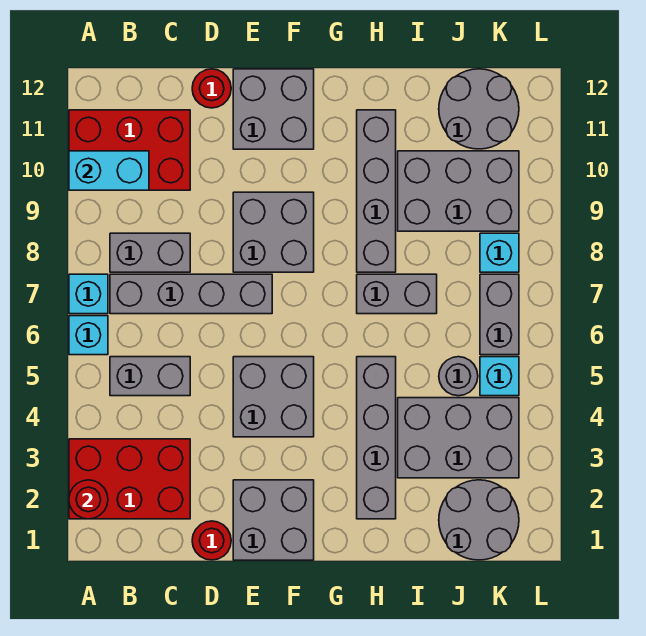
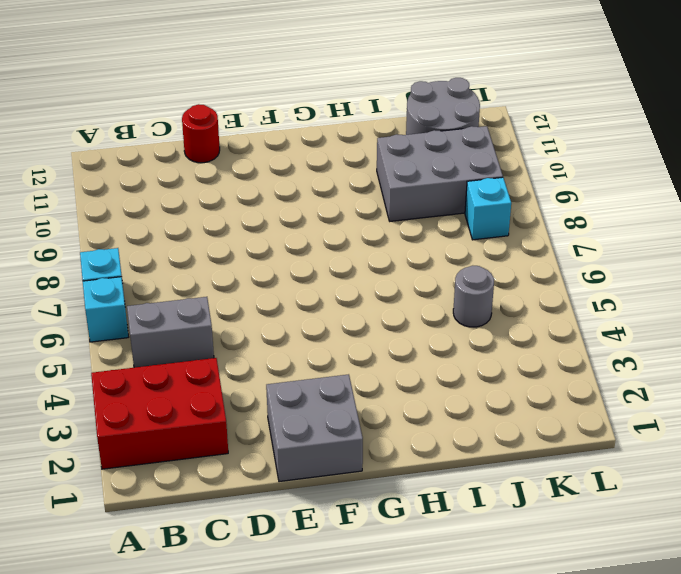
none -> red 2x3 brick [69,110,190,190]
none -> grey 1x4 brick [110,274,272,314]
none -> grey 1x2 brick [110,233,190,272]

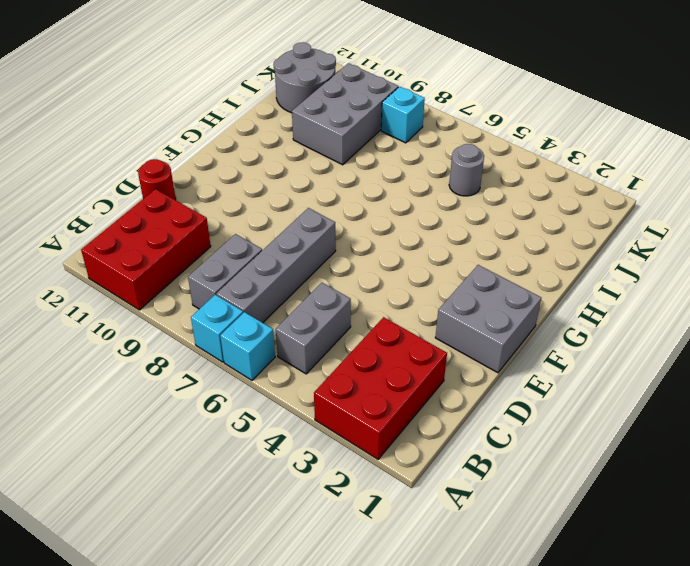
none -> red 1x1 round brick [192,521,231,560]
none -> grey 2x2 brick [233,357,314,437]
none -> grey 2x2 brick [233,192,314,272]

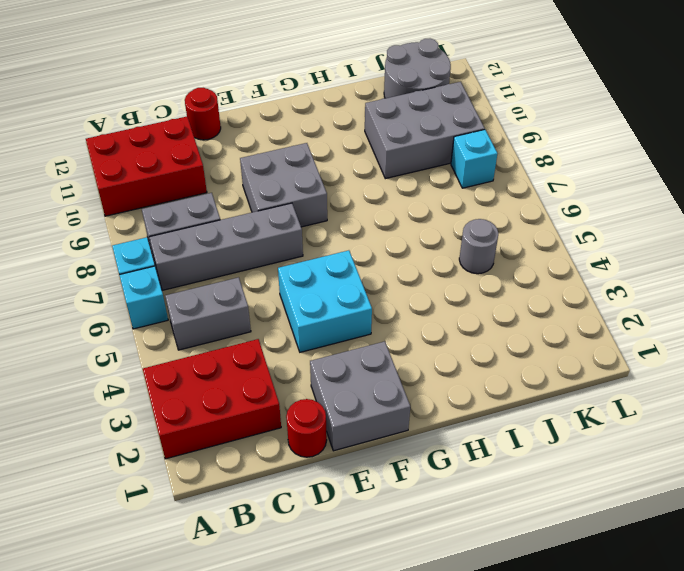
cyan 2x2 brick [278,250,372,352] -> grey 2x2 brick [233,357,314,437]
none -> grey 2x2 brick [233,69,314,149]
none -> grey 1x4 brick [357,357,396,519]
none -> grey 1x2 brick [357,274,437,314]

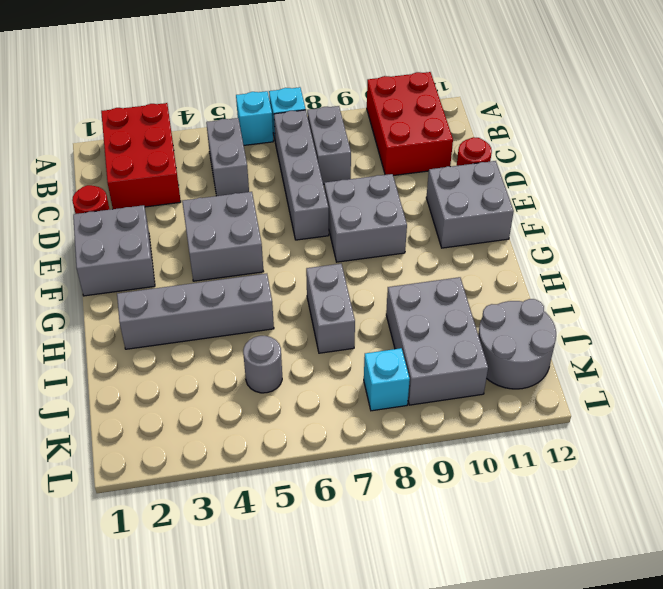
none -> grey 1x4 brick [357,110,396,272]
none -> grey 2x3 brick [398,398,519,478]
none -> grey 2x2 round brick [439,480,519,560]

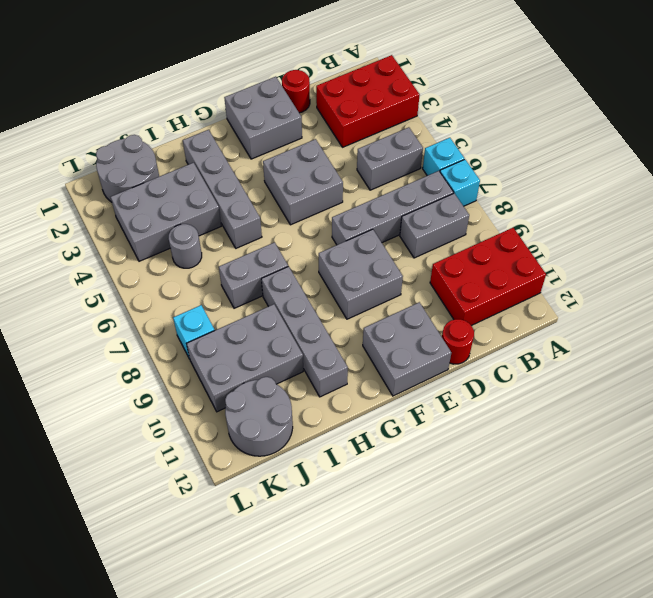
none -> cyan 1x1 brick [480,357,519,396]
none -> grey 1x2 brick [480,274,519,355]
none -> red 1x1 round brick [69,480,108,519]

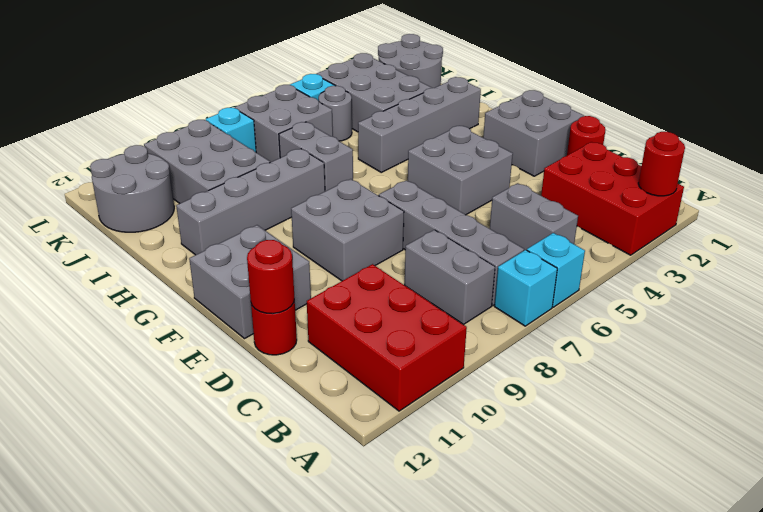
red 1x1 round brick [247,240,294,314] -> none
grey 2x2 brick [235,85,333,162] -> grey 1x2 brick [480,274,519,355]
none -> cyan 1x2 brick [69,151,149,190]

